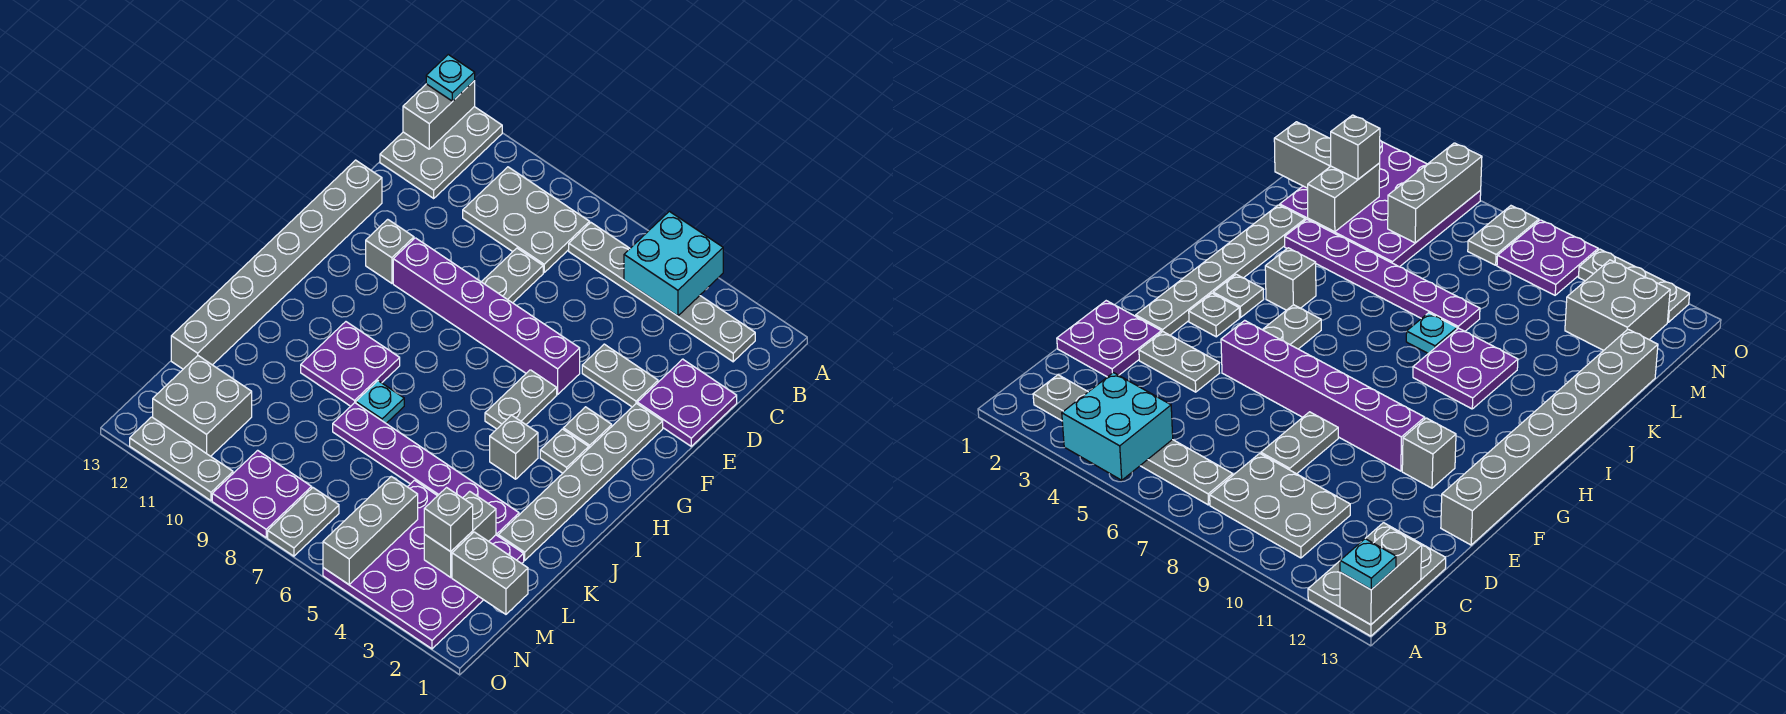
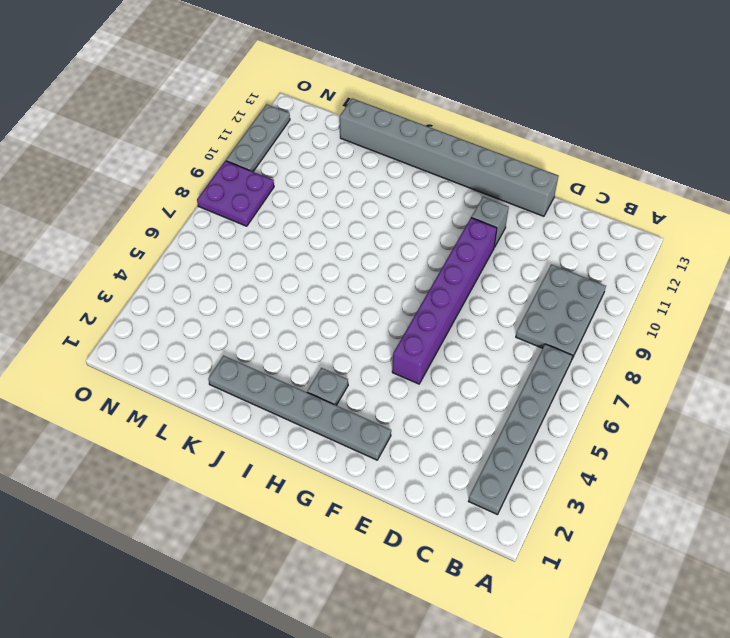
none -> grey 2x3 plate [380,107,502,198]
none -> purple 2x2 plate [637,359,737,446]
none -> grey 1x2 plate [482,248,543,303]

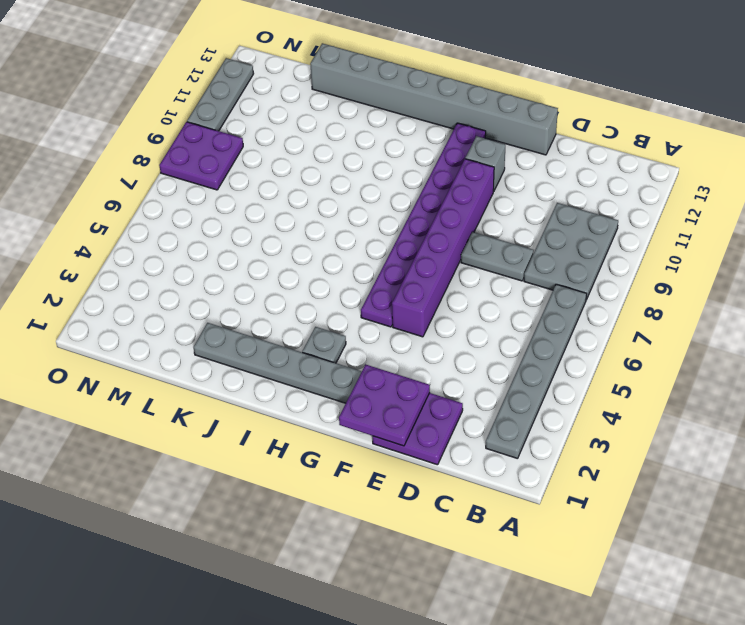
purple 2x2 plate [339,365,430,446] -> purple 2x2 plate moved to [301,322,400,406]
purple 1x8 plate [361,123,486,327] -> grey 1x2 plate [485,370,557,429]
none -> grey 2x3 plate [380,107,502,198]
none -> grey 1x2 plate [582,344,658,407]
none -> grey 1x1 plate [563,407,612,448]

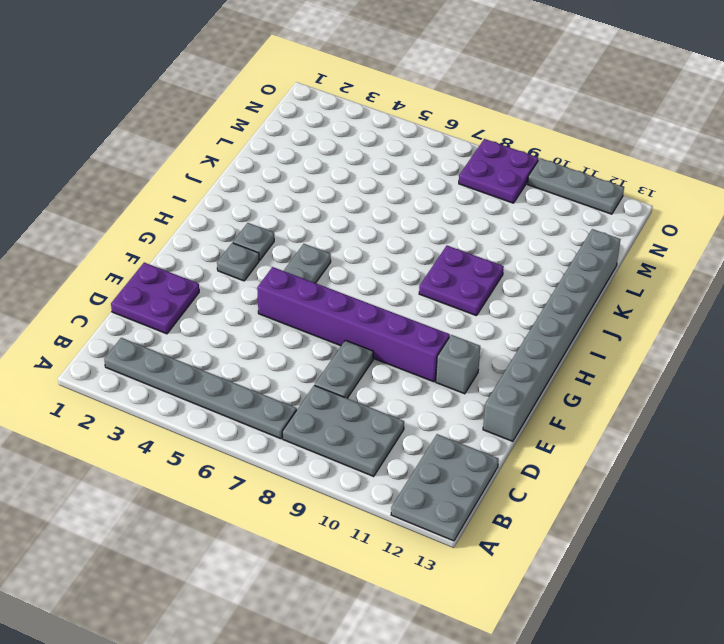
none -> grey 1x2 plate [582,344,658,407]
none -> grey 1x6 plate [498,403,663,560]
none -> grey 1x1 brick [490,415,538,479]

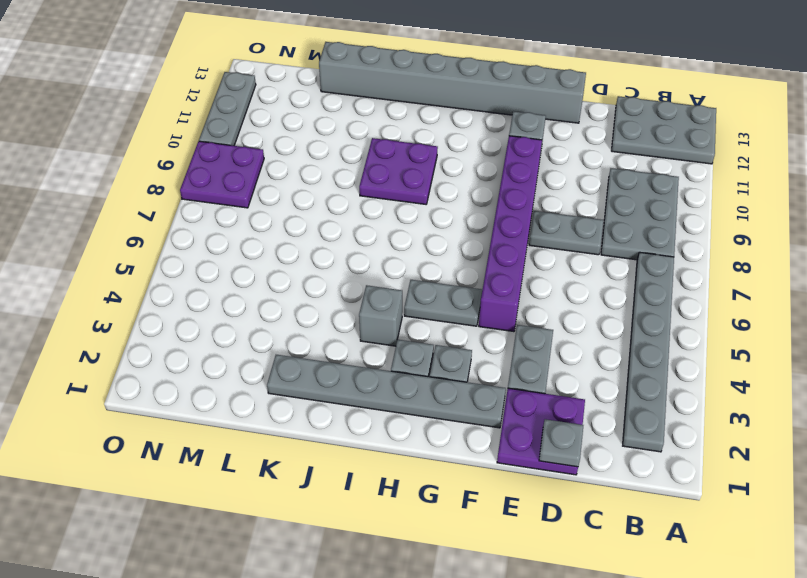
grey 1x1 plate [539,419,583,467] -> none
none -> cyan 1x1 plate [356,381,404,423]
none -> purple 1x6 plate [333,403,519,536]
none -> purple 4x4 plate [323,480,524,649]

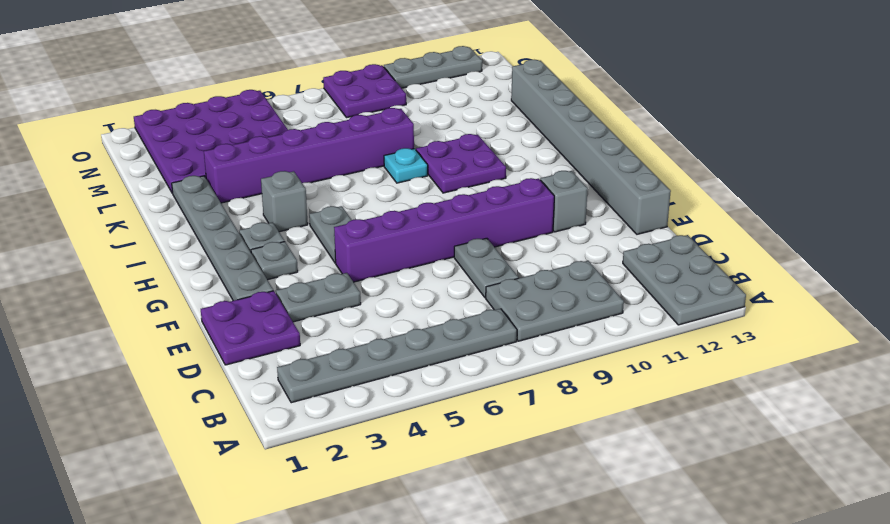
purple 1x6 brick [204,108,414,203] -> purple 1x6 plate [333,403,519,536]
none -> grey 2x2 brick [153,356,252,456]
none -> grey 1x2 plate [268,488,339,556]
none -> cyan 2x2 brick [624,211,723,316]

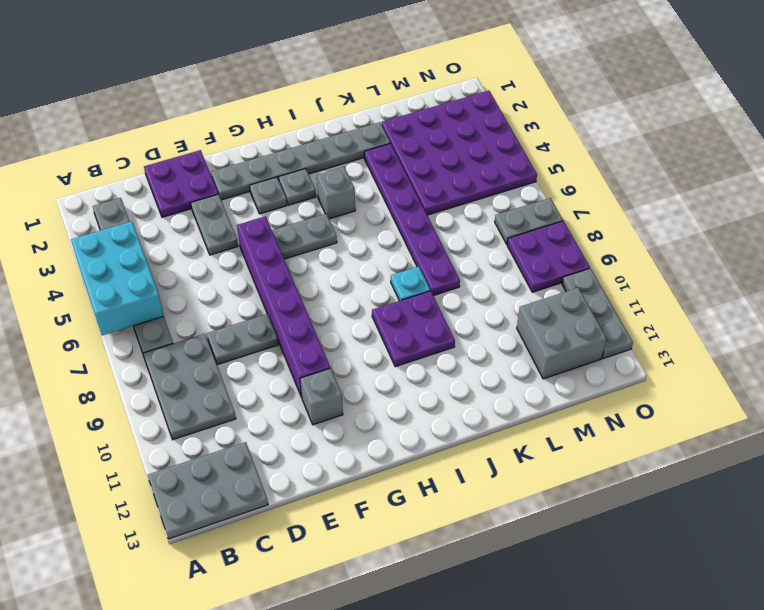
cyan 2x3 brick [71,221,164,335] -> cyan 2x2 brick [624,211,723,316]
none -> grey 1x8 brick [171,160,382,369]
none -> grey 1x2 brick [403,81,475,149]
none -> grey 1x2 brick [424,491,496,577]

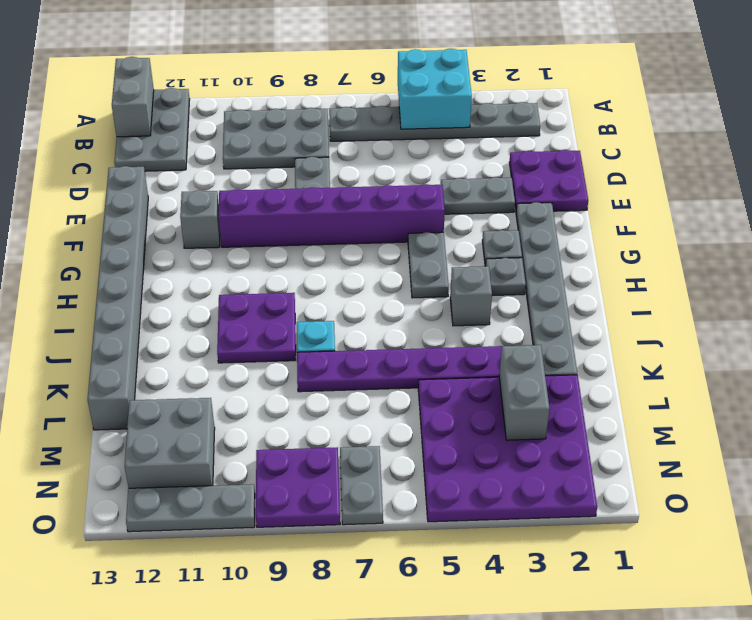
none -> grey 1x2 brick [452,532,528,614]
none -> grey 1x3 brick [323,476,418,584]
none -> cyan 1x1 plate [426,55,475,101]

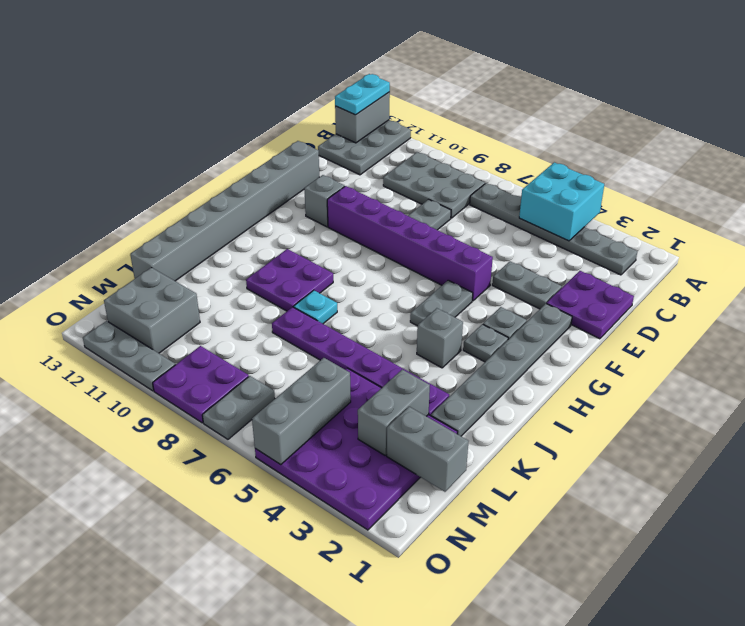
cyan 1x2 plate [335,74,390,115] -> cyan 1x1 plate [426,55,475,101]
none -> grey 1x1 brick [424,488,473,552]

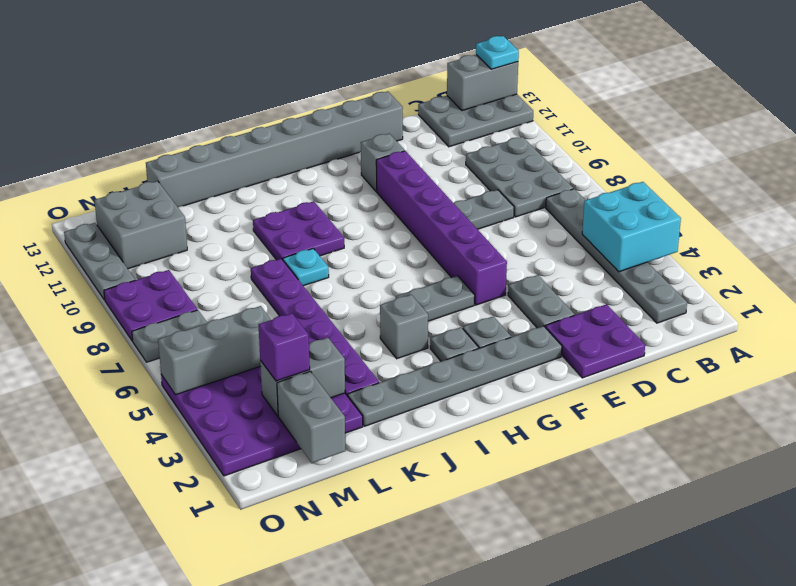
purple 1x1 brick [259,313,310,381] -> grey 1x1 brick [424,488,473,552]

